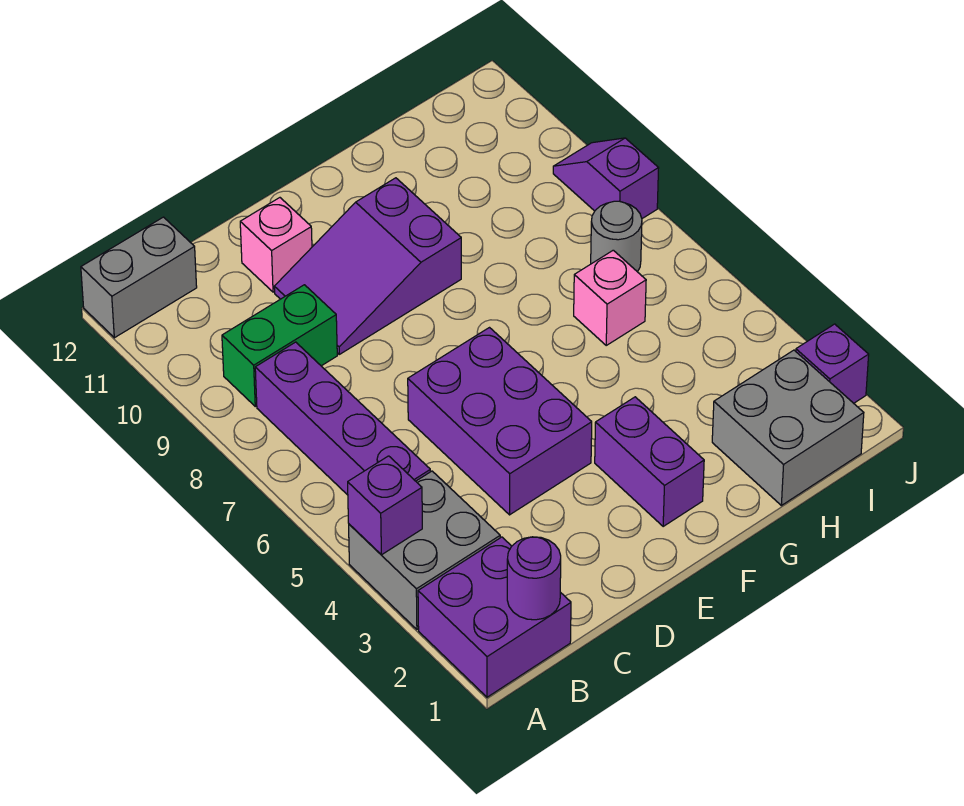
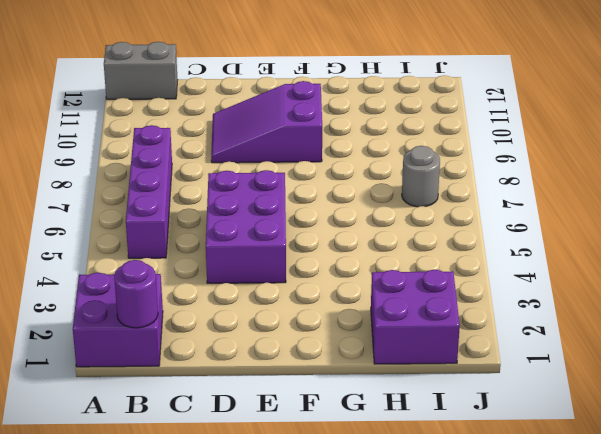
purple 2x2 brick [371,270,460,364] -> grey 2x2 brick [712,350,864,505]
none -> grey 2x2 brick [349,471,500,629]
none -> green 1x2 brick [222,285,337,406]
none -> pink 1x1 brick [240,198,312,292]

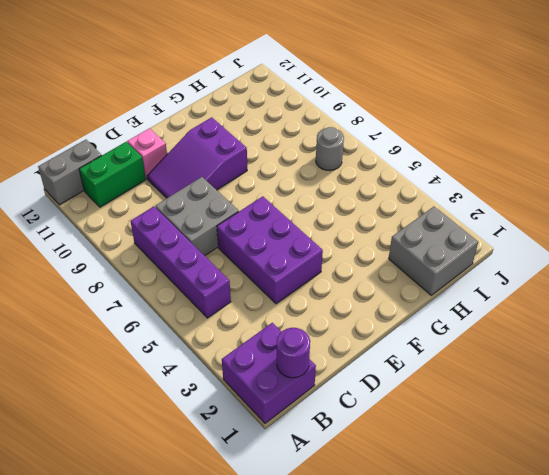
green 1x2 brick [79,142,146,207] -> green 1x2 brick moved to [222,285,337,406]
grey 2x2 brick [155,177,239,256] -> grey 2x2 brick moved to [349,471,500,629]
none -> purple 1x2 brick [595,397,704,526]
none -> pink 1x1 brick [574,250,646,345]
none -> purple 1x1 brick [796,324,869,403]

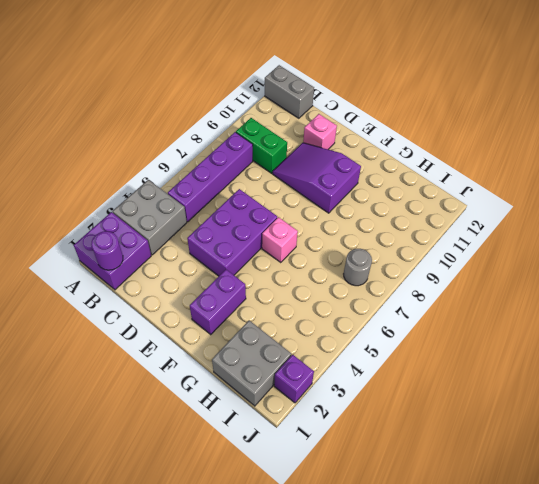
pink 1x1 brick [262,217,298,262] -> pink 1x1 brick moved to [574,250,646,345]
none -> purple 1x2 slope [553,138,659,218]
none -> purple 1x1 brick [348,456,422,555]

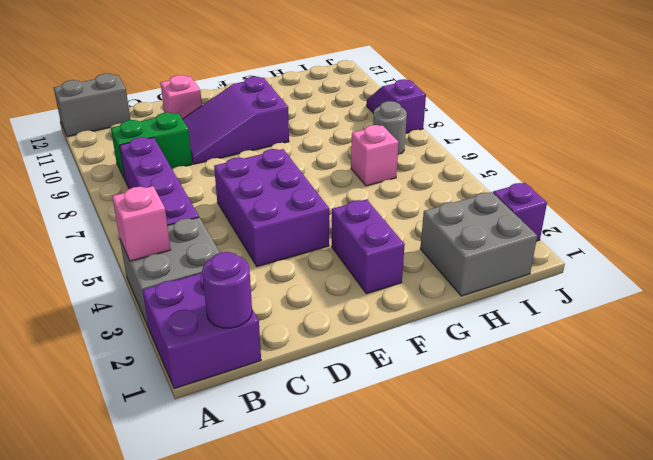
pink 1x1 brick [112,186,171,261] -> purple 1x1 brick [348,456,422,555]

